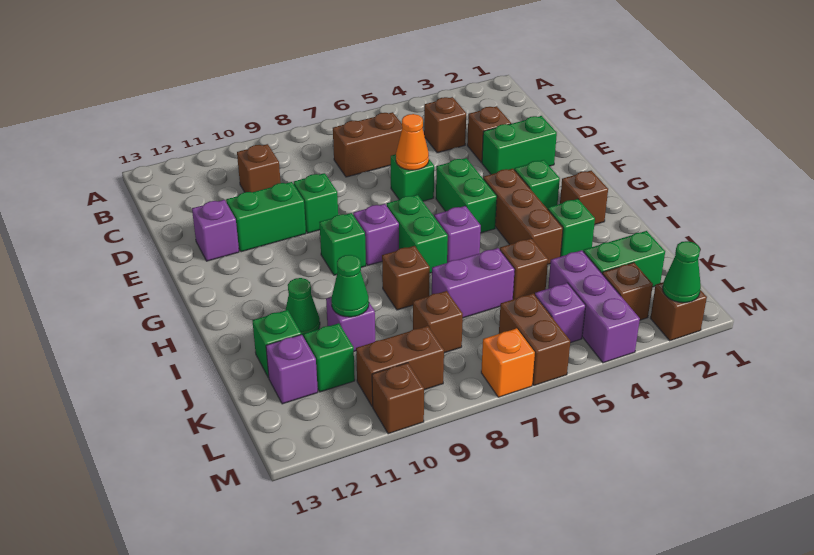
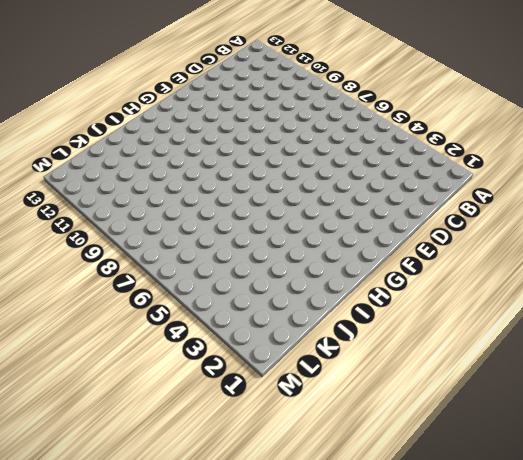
none -> brown 1x1 brick [424,97,466,153]
none -> brown 1x2 brick [333,112,402,177]
none -> brown 1x1 brick [237,144,281,192]
none -> brown 1x1 brick [467,106,511,163]

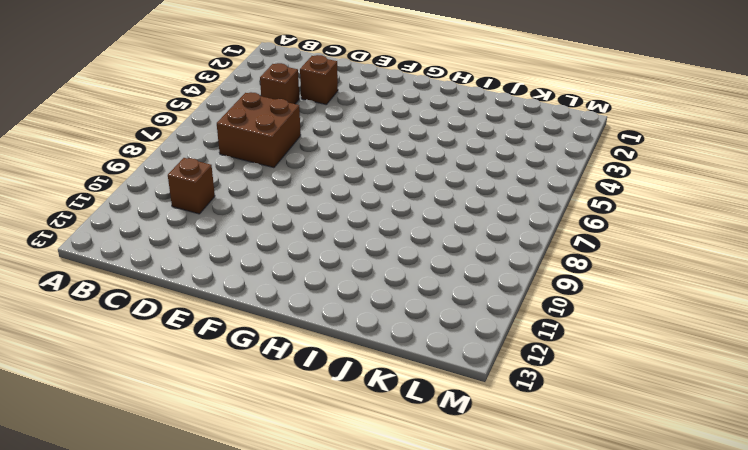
brown 2x2 brick [217,92,301,168] -> brown 1x2 brick [333,112,402,177]
none -> green 1x2 brick [482,116,557,174]
none -> green 1x1 brick [391,154,434,201]
none -> green 1x1 brick [294,173,338,233]
none -> green 1x2 brick [226,182,306,252]

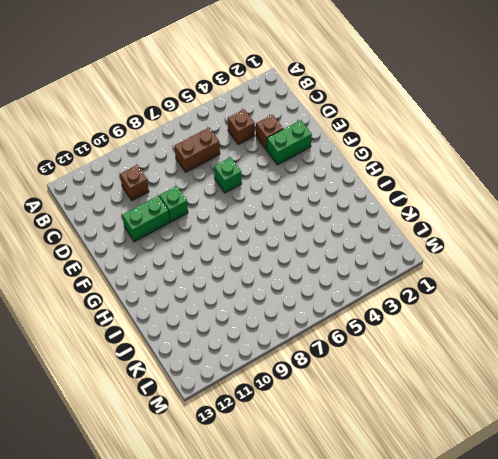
none -> purple 1x1 brick [192,200,239,261]
none -> green 1x2 brick [436,158,497,233]
none -> green 1x1 brick [514,160,560,209]
none -> brown 1x3 brick [483,169,563,264]

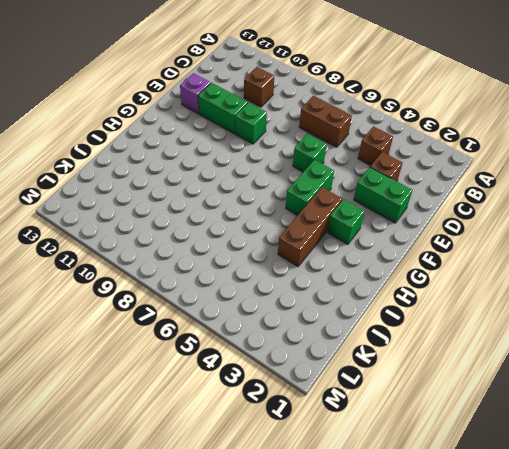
none -> green 1x2 brick [387,195,448,273]
none -> purple 1x1 brick [353,204,399,265]
none -> green 1x1 brick [319,213,366,275]
none -> brown 1x1 brick [560,171,608,225]

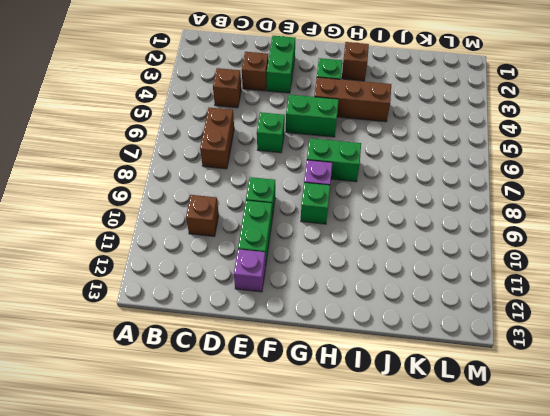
none -> purple 1x1 brick [434,206,481,262]
none -> green 1x1 brick [548,199,595,257]
none -> brown 1x1 brick [382,246,430,310]
none -> green 1x1 cone [286,278,320,337]

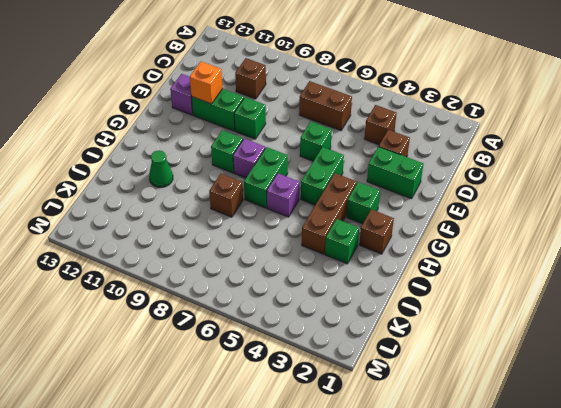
orange 1x1 brick [190,61,223,104] -> orange 1x1 brick moved to [481,328,535,397]
none -> brown 1x1 brick [500,238,548,299]
none -> purple 1x2 brick [432,248,515,318]
none -> purple 1x1 brick [326,297,375,351]
none -> green 1x1 brick [252,310,301,378]

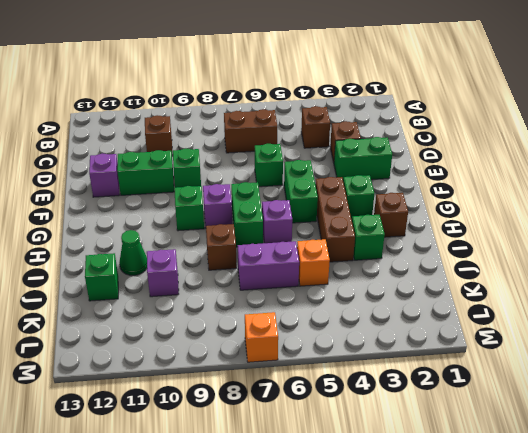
orange 1x1 brick [297,239,330,286] -> brown 1x1 brick [500,238,548,299]
none -> green 1x2 brick [583,231,665,287]
none -> purple 1x3 brick [548,250,640,363]
none -> brown 1x1 brick [413,291,463,353]
none -> green 1x1 brick [304,323,355,392]

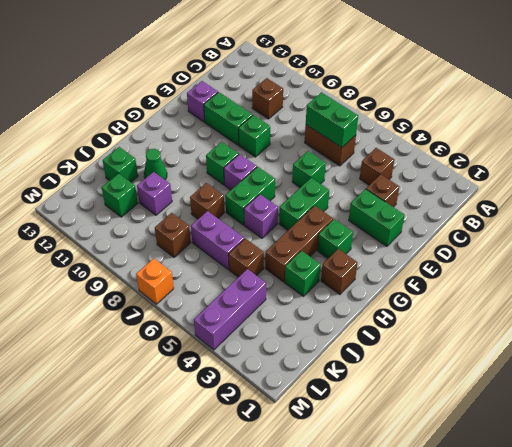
green 1x2 brick [306,92,358,148] -> green 1x2 brick moved to [583,231,665,287]
none -> purple 1x1 brick [266,334,318,404]
none -> brown 1x1 brick [602,262,653,320]
none -> purple 1x1 brick [535,283,586,343]
none -> brown 1x2 brick [499,293,570,386]

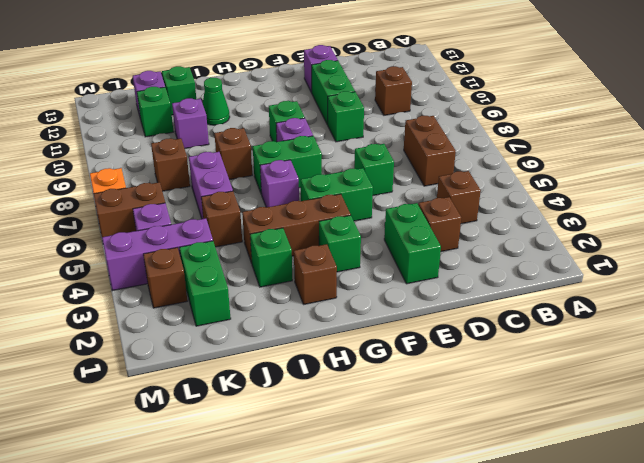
none -> brown 1x2 brick [356,326,444,407]
none -> brown 1x1 brick [651,282,707,341]
none -> brown 1x1 brick [372,363,424,434]
none -> orange 1x1 cone [396,114,429,170]

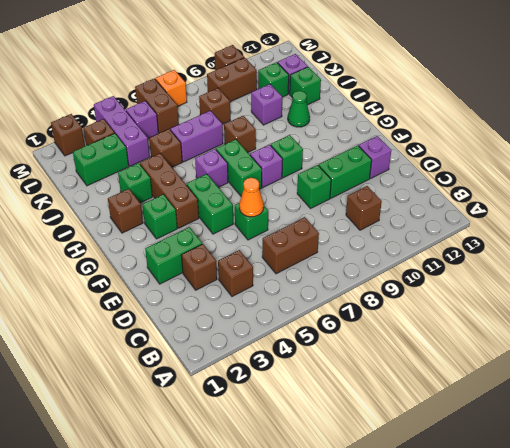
none -> green 1x1 cone [331,255,369,317]
none -> green 1x1 cone [663,241,701,303]

